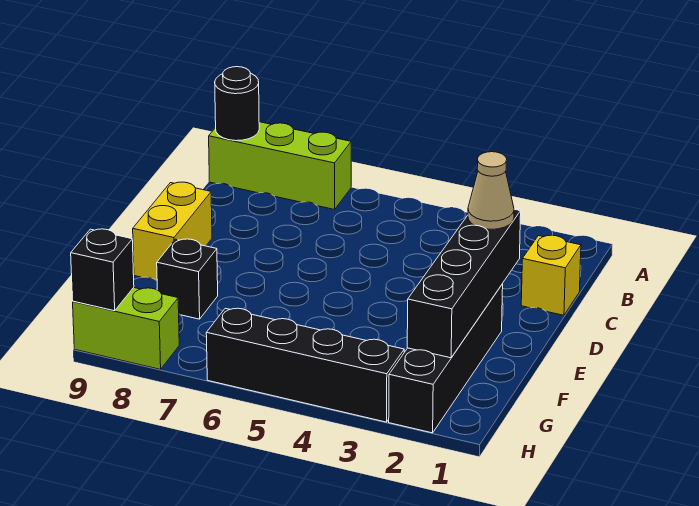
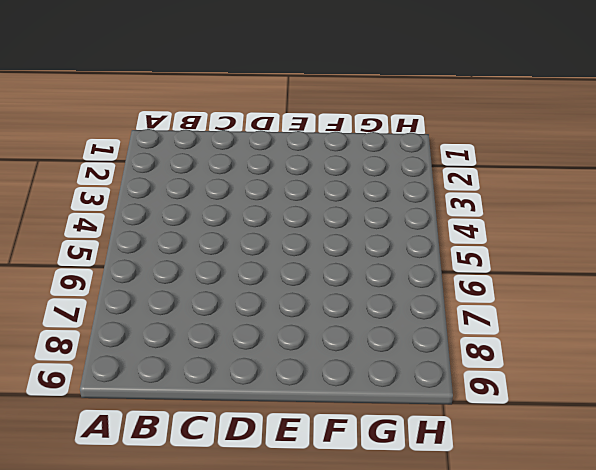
none -> lime 1x3 brick [209,122,351,209]
none -> yellow 1x1 brick [521,235,581,315]

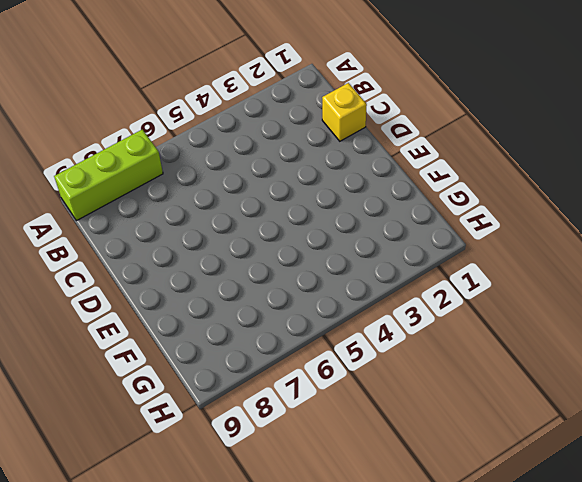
none -> yellow 1x2 brick [133,182,212,281]
none -> black 1x4 brick [389,284,503,433]

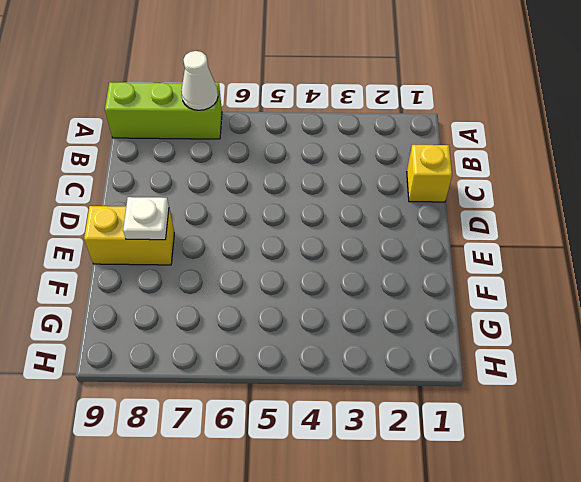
white 1x1 cone [181,51,218,110] -> none
yellow 1x2 brick [84,206,174,265] -> yellow 1x2 brick turned to [133,182,212,281]
white 1x1 plate [123,197,169,240] -> none
none -> black 1x4 brick [389,284,503,433]
none -> black 1x1 brick [157,239,218,319]

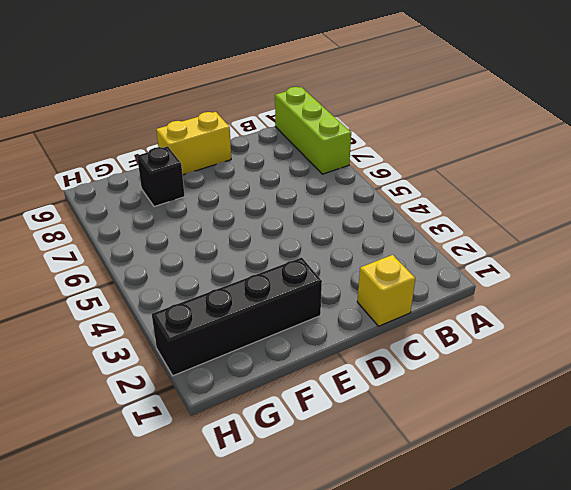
none -> black 1x4 brick [206,308,404,422]
none -> lime 1x2 brick [73,288,179,369]

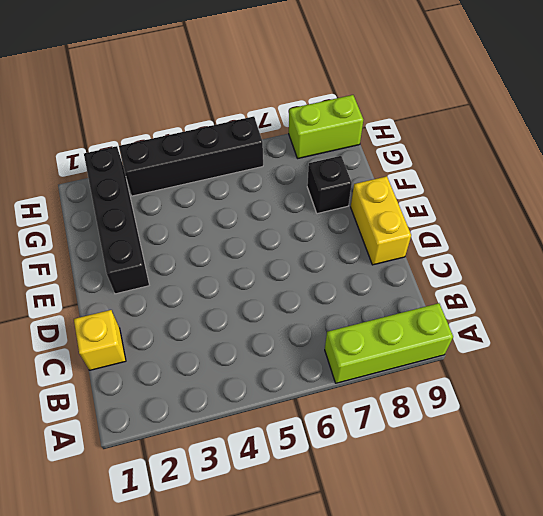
none -> black 1x1 round brick [215,67,259,141]
none -> black 1x4 brick [407,209,521,358]

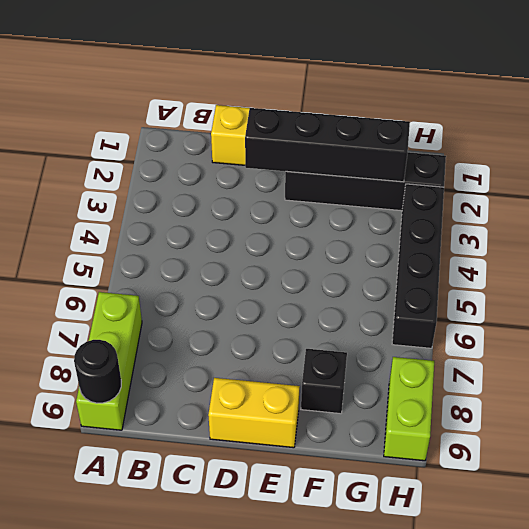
none -> black 1x1 brick [71,229,134,311]
none -> tan 1x1 cone [468,152,514,229]

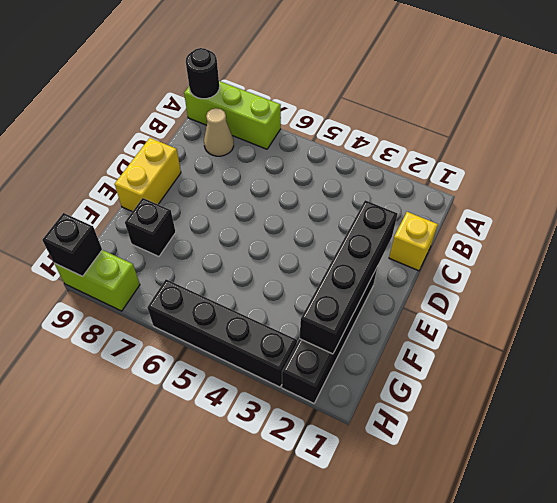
tan 1x1 cone [204,108,234,156] -> tan 1x1 cone moved to [468,152,514,229]

